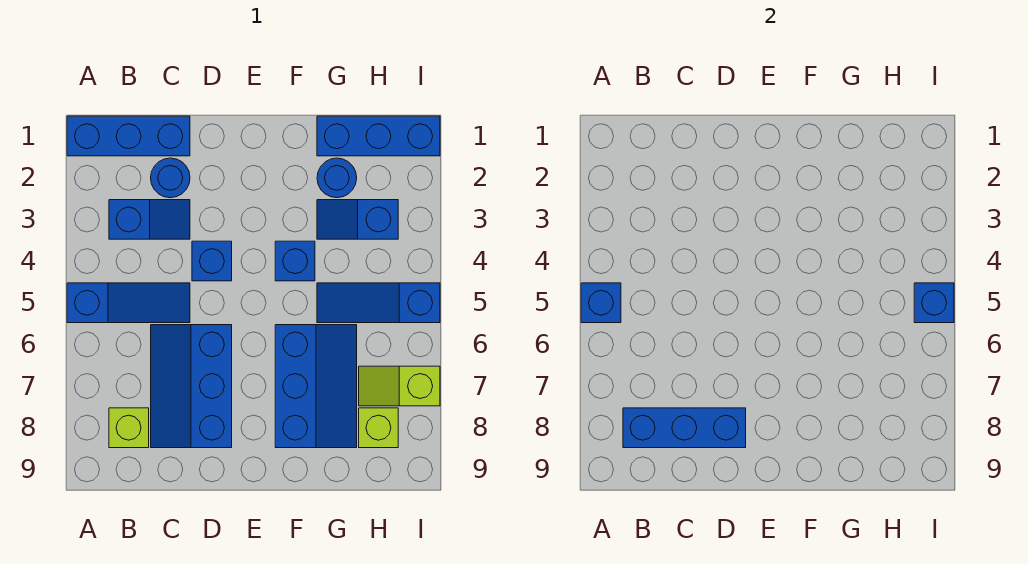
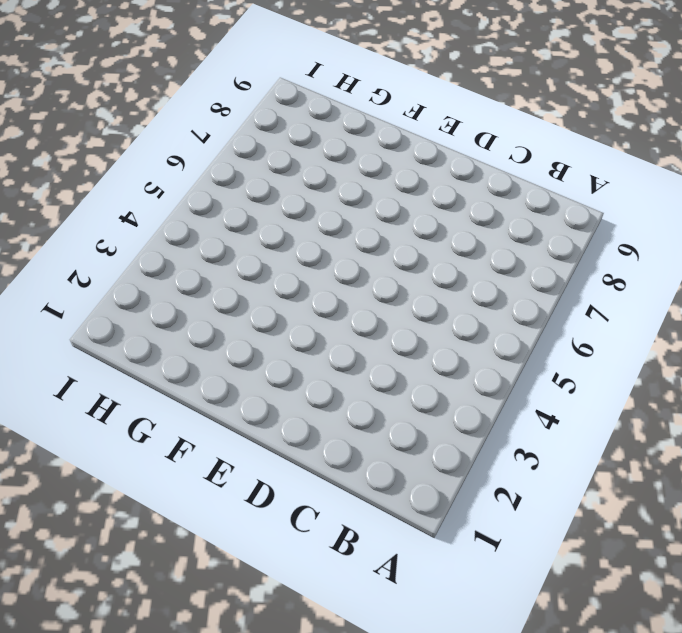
none -> blue 1x3 brick [67,116,190,156]
none -> blue 1x3 slope [67,283,190,323]
none -> blue 1x2 slope [109,200,190,239]

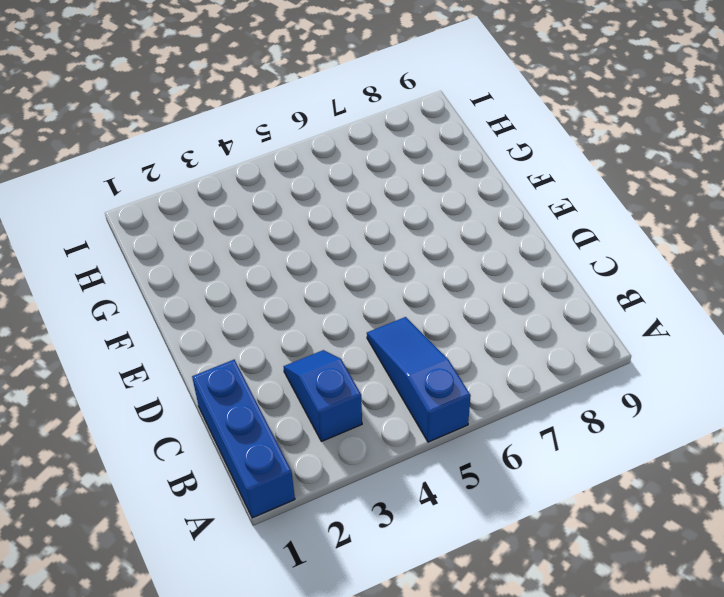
none -> lime 1x1 brick [109,408,149,448]
none -> blue 1x1 round brick [151,158,190,198]
none -> blue 2x3 slope [151,325,232,448]

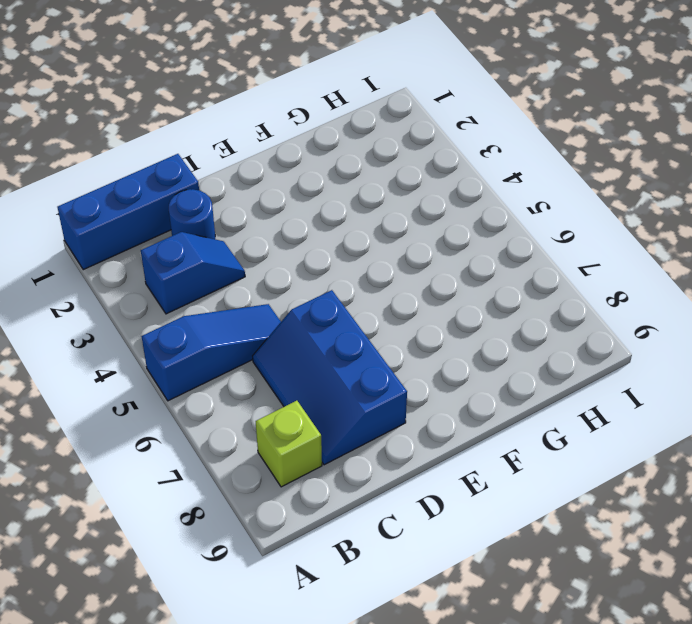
none -> blue 1x1 brick [192,241,232,281]
none -> blue 1x1 brick [275,241,315,281]
none -> blue 2x3 slope [275,325,357,448]

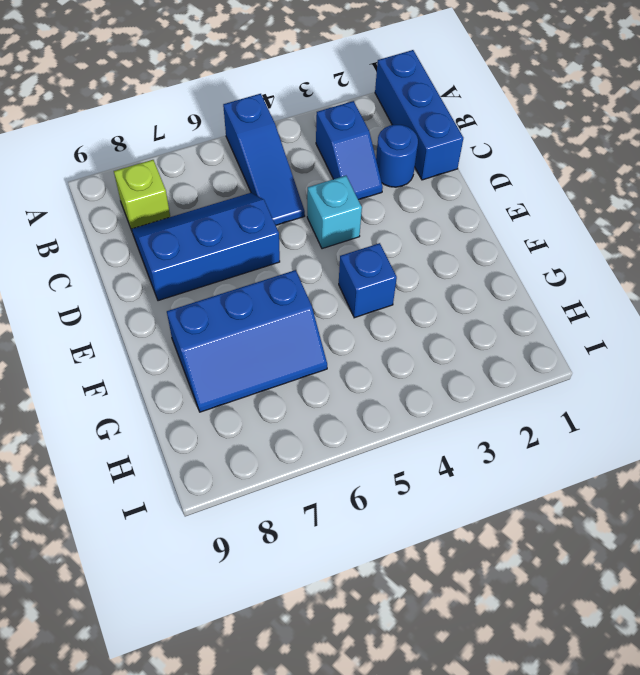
cyan 1x1 brick [307,176,362,249] -> blue 1x1 brick [192,241,232,281]
none -> blue 1x3 brick [317,116,440,156]
none -> blue 1x1 round brick [317,158,357,198]
none -> blue 1x2 slope [317,200,398,239]

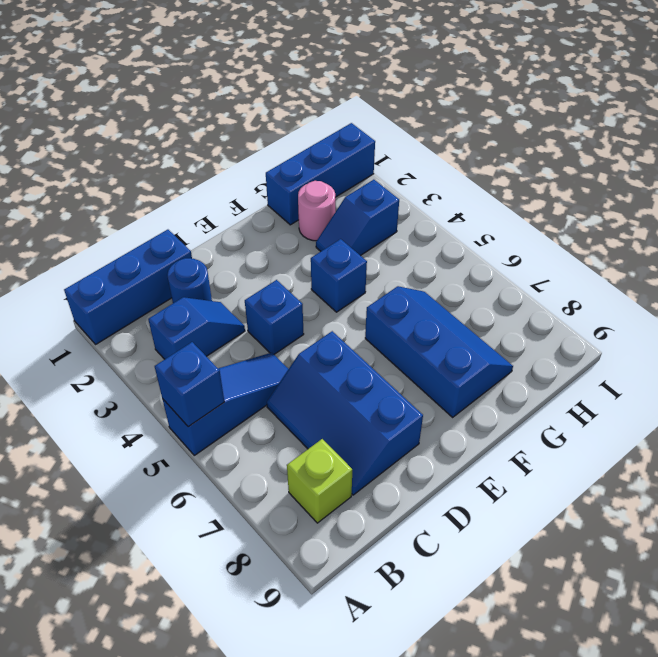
pink 1x1 round brick [298,181,335,241] -> blue 1x1 round brick [317,158,357,198]
none -> blue 1x3 slope [317,283,440,323]
none -> lime 1x2 slope [359,366,440,406]
none -> lime 1x1 brick [359,408,398,448]

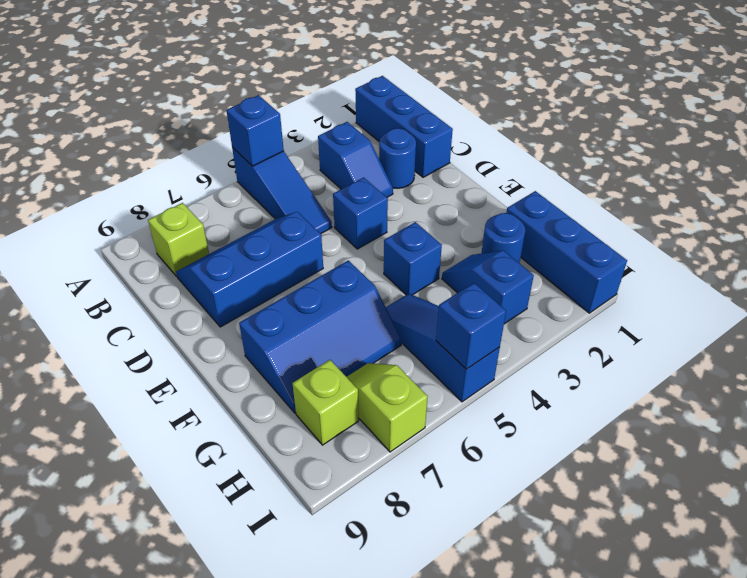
none -> blue 1x3 brick [623,408,746,448]

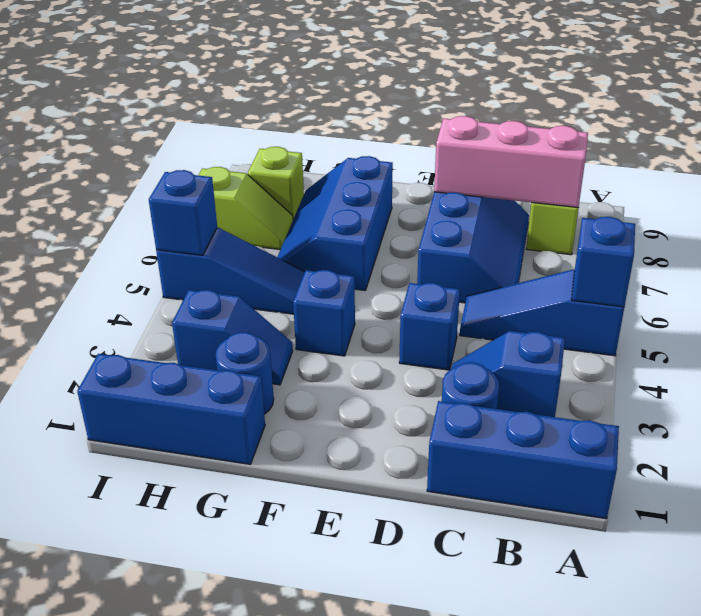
pink 1x3 brick [434,116,588,208] -> blue 1x3 brick [623,408,746,448]

